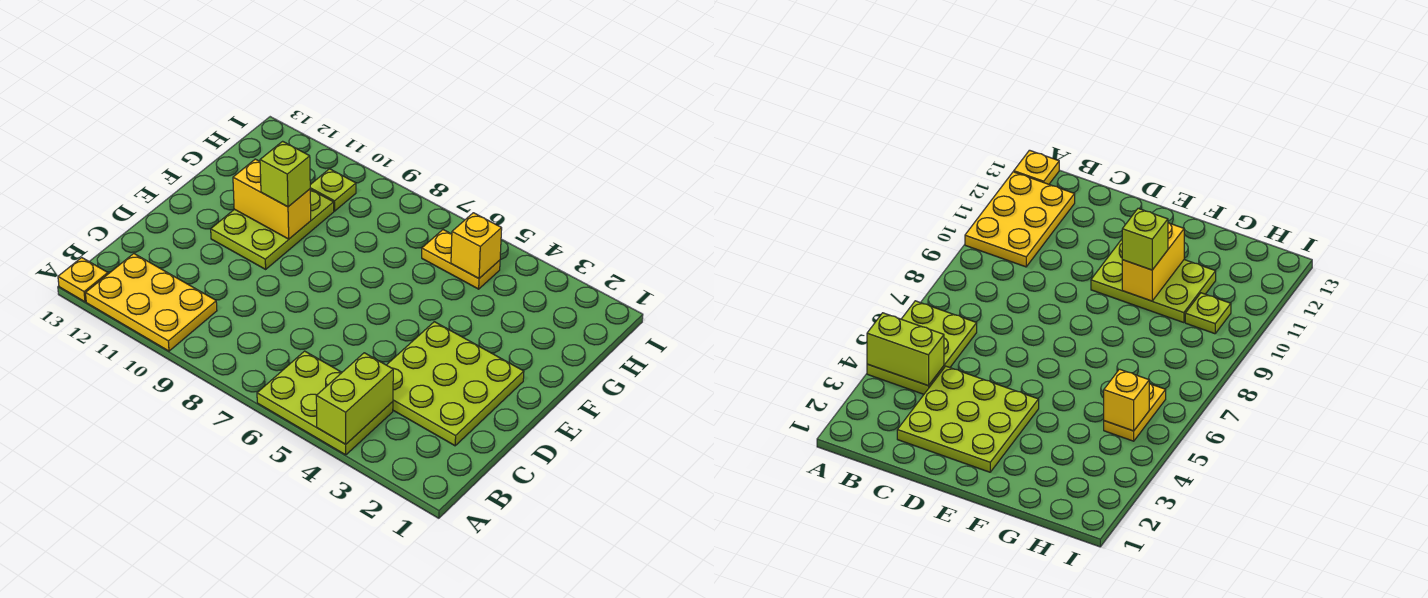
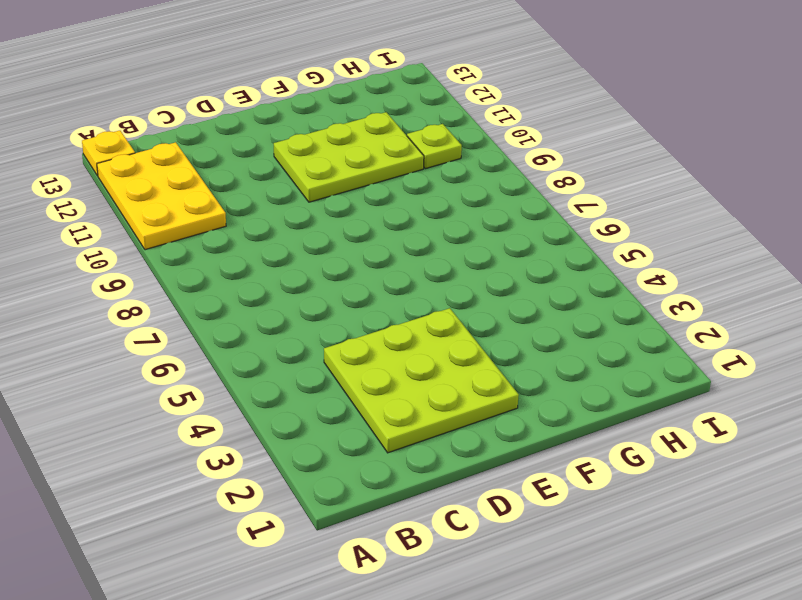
none -> lime 2x3 plate [257,351,393,455]
none -> yellow 1x2 plate [422,230,500,289]

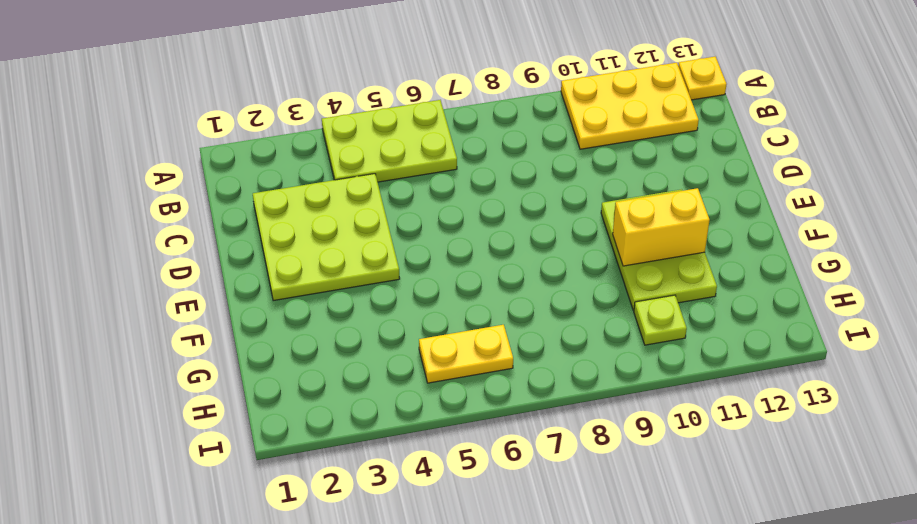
none -> lime 1x2 brick [316,353,393,444]
none -> yellow 1x1 brick [451,213,502,278]

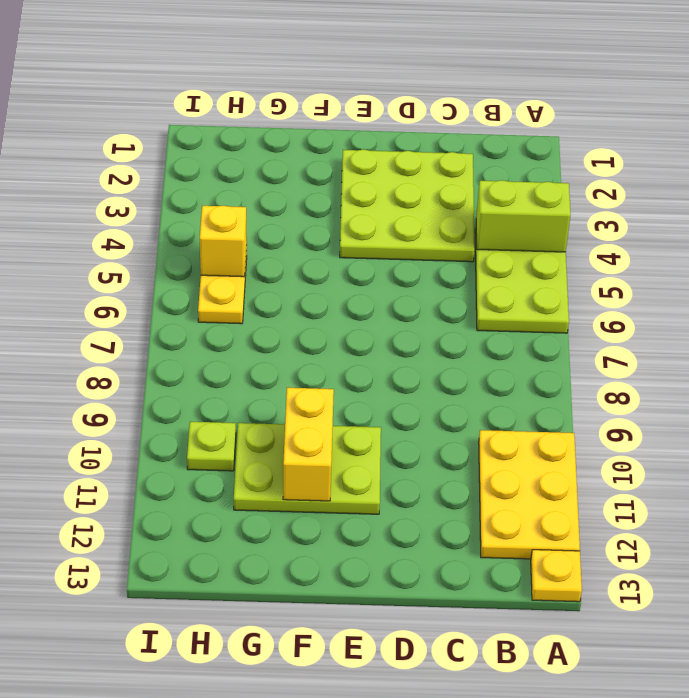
none -> lime 1x1 brick [260,141,310,207]

